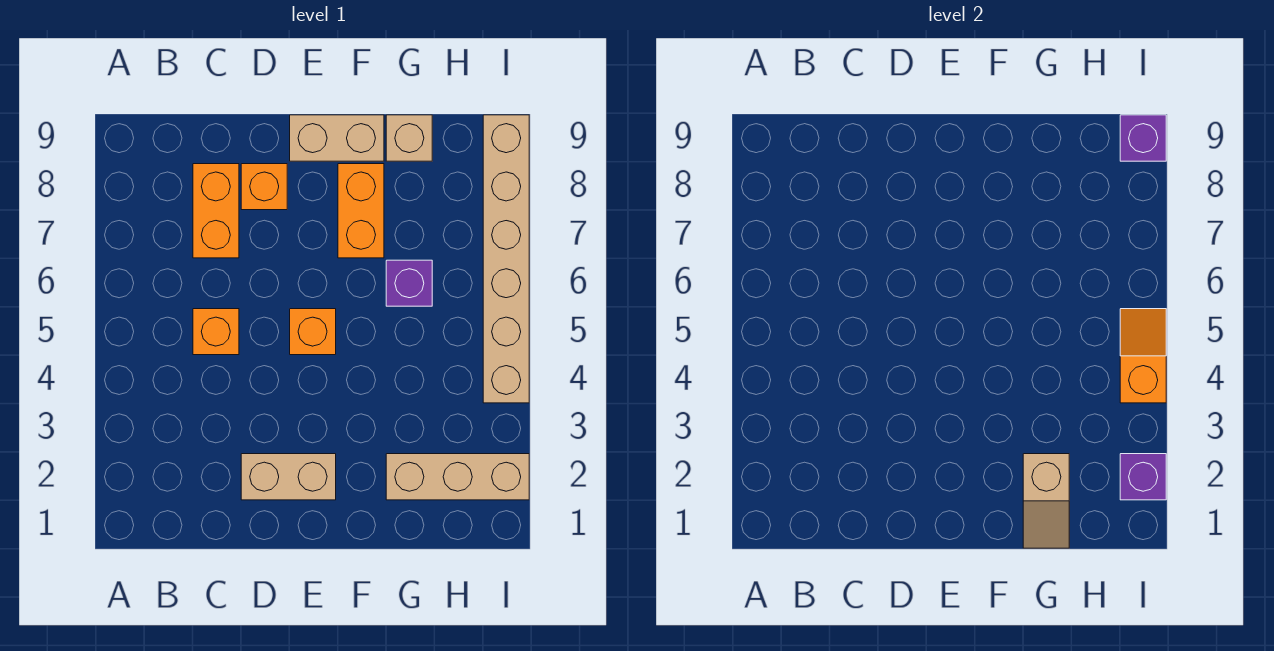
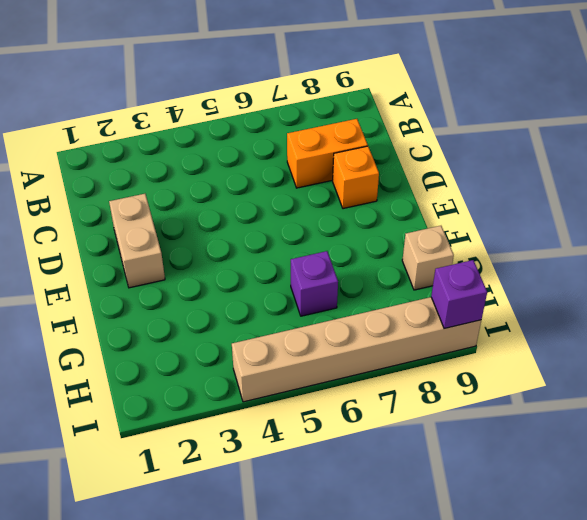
none -> orange 1x1 brick [193,309,239,355]
none -> orange 1x1 brick [290,309,336,355]
none -> tan 1x2 brick [290,115,384,161]

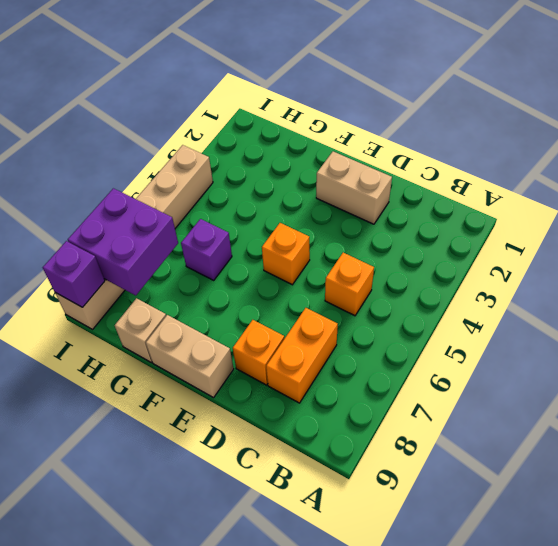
purple 2x2 brick [68,188,178,295] -> none
none -> orange 1x2 brick [338,164,384,258]
none -> tan 1x3 brick [386,454,529,500]
none -> tan 1x2 slope [1023,454,1069,548]

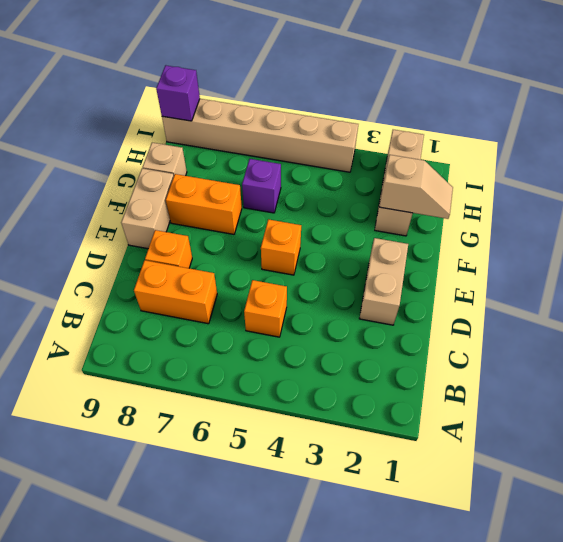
none -> purple 1x1 brick [1120,454,1166,500]
none -> orange 1x2 slope [1120,309,1166,403]

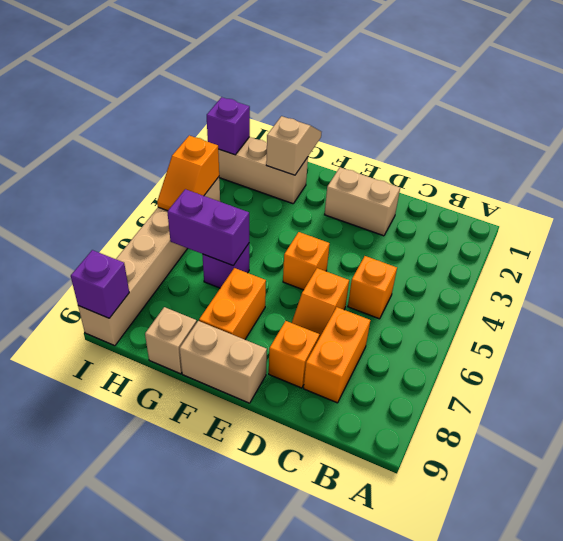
orange 1x2 slope [292,268,349,338] -> none
purple 1x2 brick [167,189,249,265] -> none

